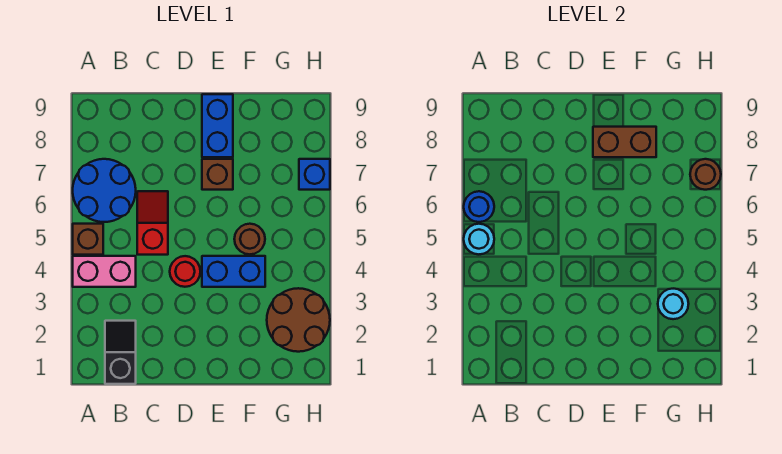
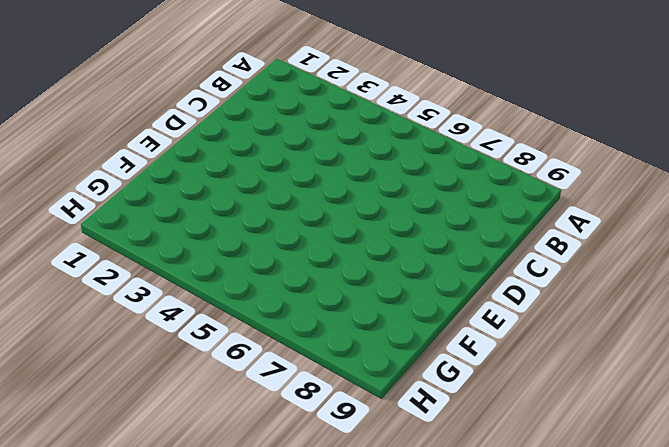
none -> pink 1x2 brick [73,256,136,287]
none -> brown 1x1 brick [73,224,103,255]
none -> blue 2x2 round brick [73,159,136,222]

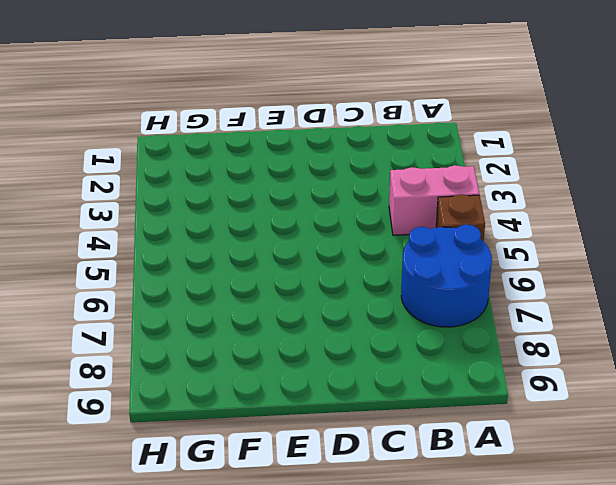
none -> black 1x2 slope [105,321,136,384]
none -> red 1x2 slope [137,191,168,255]
none -> red 1x1 round brick [170,256,200,287]

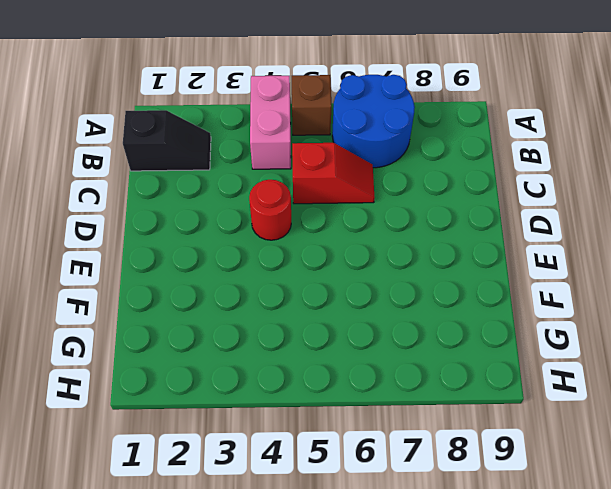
none -> blue 1x2 brick [202,256,265,287]
none -> brown 1x1 brick [202,159,233,190]
none -> blue 1x2 brick [202,94,233,157]

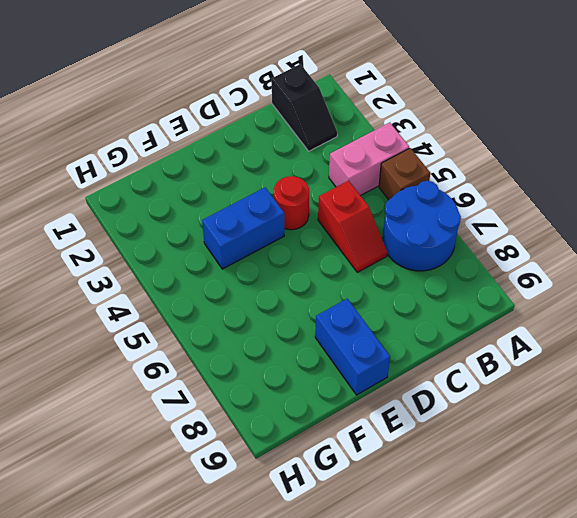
none -> brown 1x1 brick [202,159,233,190]
none -> brown 1x1 round brick [234,224,265,254]
none -> brown 2x2 round brick [267,288,330,352]

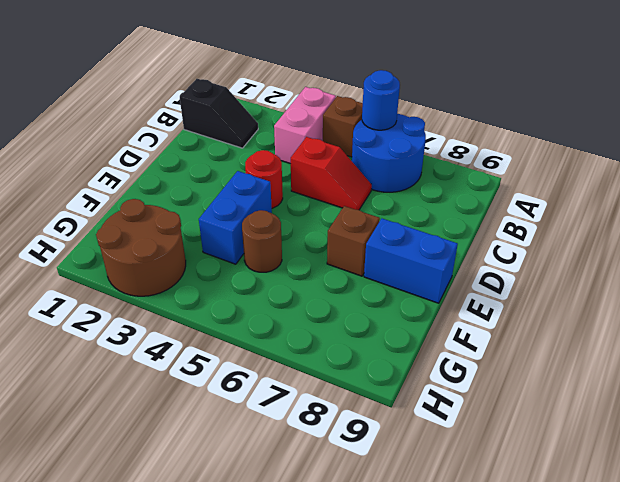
none -> blue 1x1 brick [299,159,330,190]
none -> cyan 1x1 round brick [464,224,494,254]
none -> brown 1x2 brick [593,127,656,157]

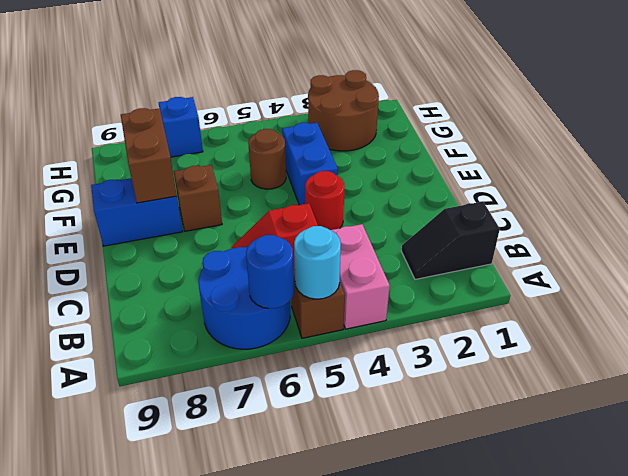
none -> cyan 1x1 round brick [658,289,689,319]
none -> brown 1x1 round brick [690,159,721,190]

